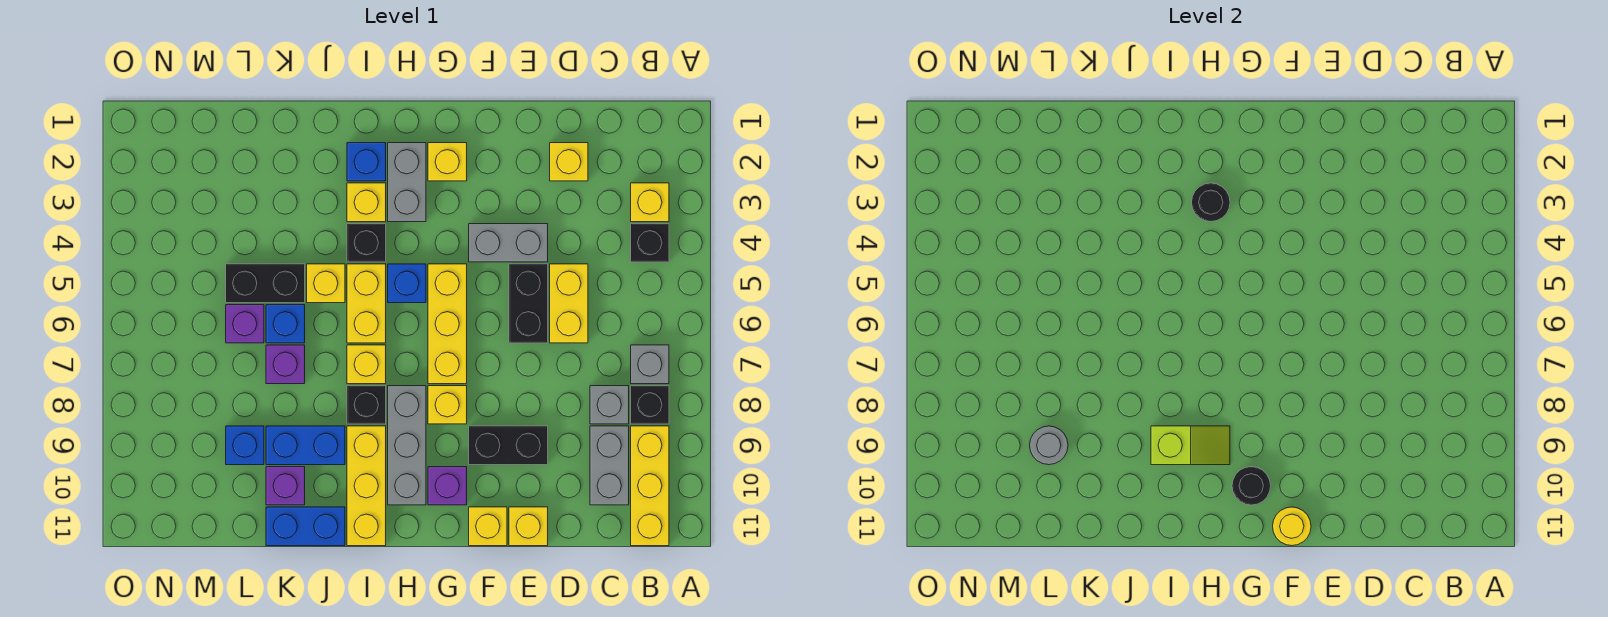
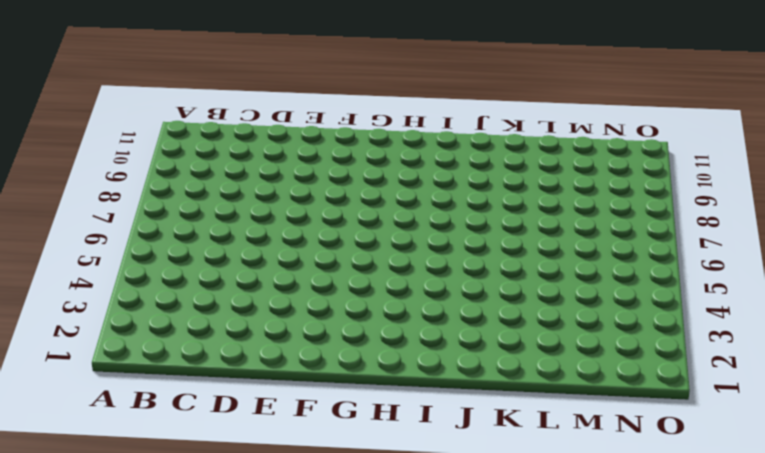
none -> yellow 1x1 brick [631,183,669,222]
none -> black 1x1 brick [631,224,669,262]
none -> grey 1x1 brick [631,345,669,384]
none -> black 1x1 brick [631,386,669,424]

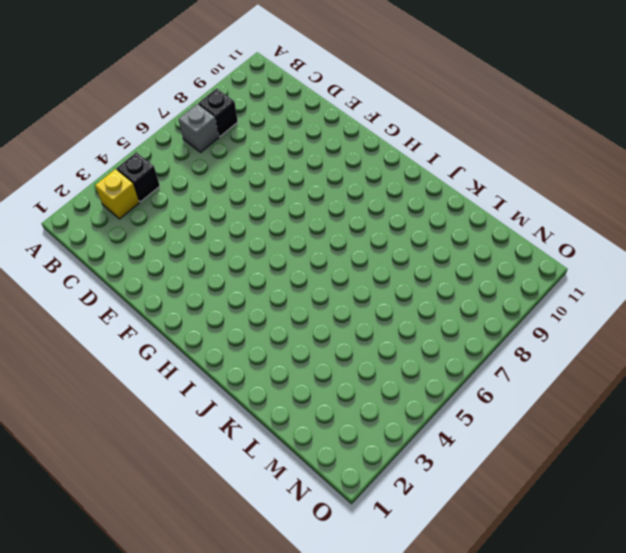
none -> yellow 1x3 brick [631,426,669,546]
none -> grey 1x1 brick [590,386,629,424]
none -> grey 1x2 brick [590,426,629,505]
none -> yellow 1x1 brick [550,143,588,181]

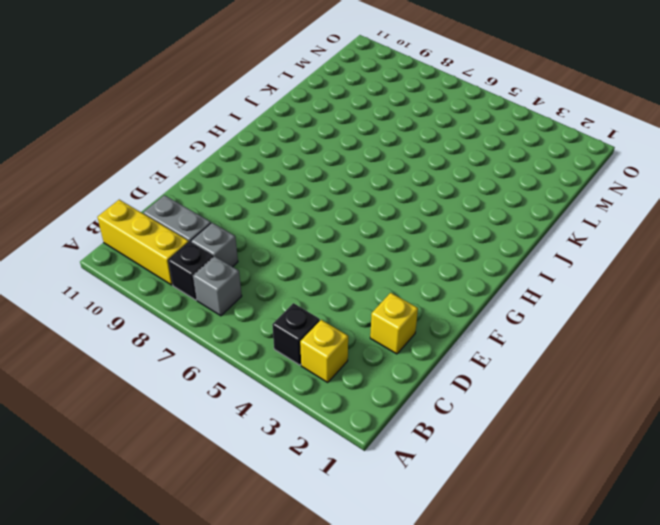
none -> yellow 1x2 brick [550,264,588,343]
none -> grey 1x2 brick [469,224,548,262]
none -> black 1x2 brick [509,264,548,343]
none -> black 1x2 brick [469,426,548,465]

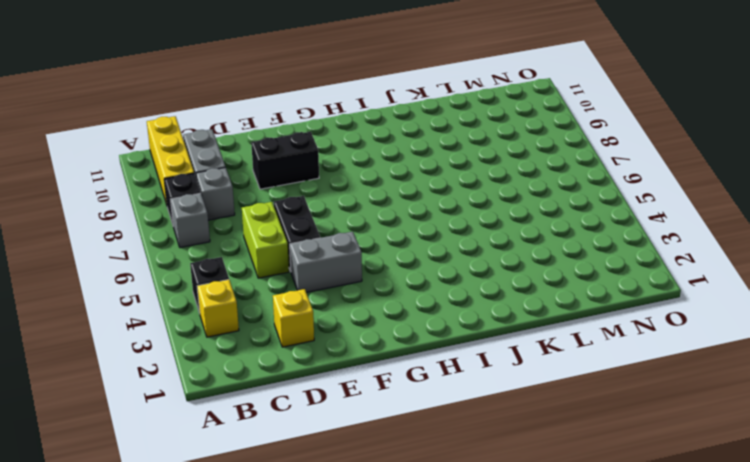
lime 1x2 brick [242,202,289,278] -> yellow 1x2 brick [550,264,588,343]
none -> yellow 1x1 brick [509,507,548,546]
none -> yellow 1x1 brick [469,507,507,546]
none -> yellow 1x1 brick [428,143,467,181]
none -> yellow 1x3 brick [428,264,467,384]

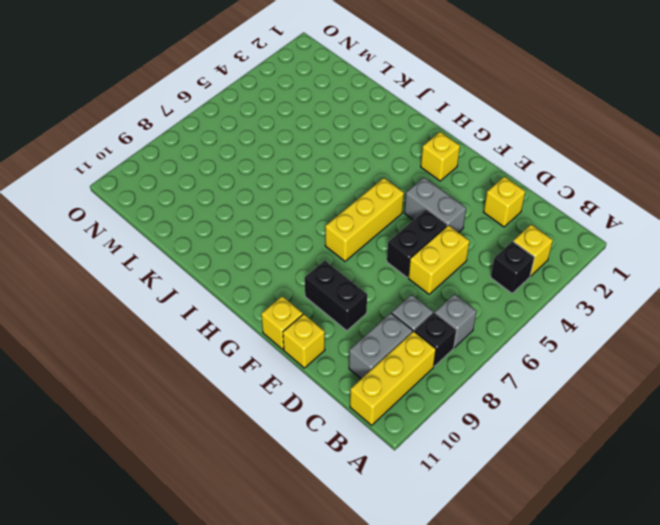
none -> yellow 1x1 brick [428,386,467,424]
none -> purple 1x1 brick [428,467,467,505]
none -> grey 1x2 brick [388,143,426,222]
none -> blue 1x1 brick [388,264,426,303]

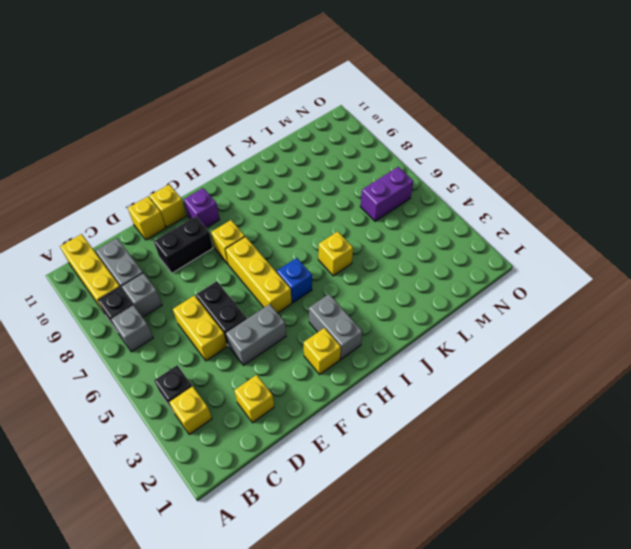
purple 1x2 brick [360,167,414,221] -> none
none -> grey 1x3 brick [388,386,426,505]
none -> blue 1x1 brick [347,143,386,181]
none -> yellow 1x1 brick [347,183,386,222]
none -> black 1x1 brick [347,224,386,262]

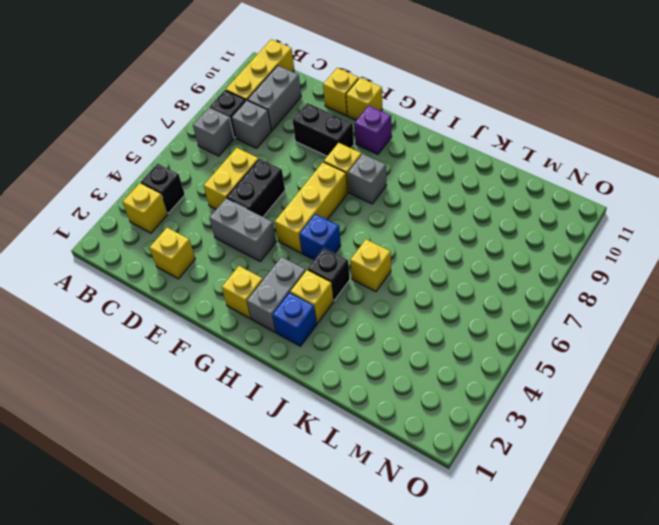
grey 1x1 brick [348,154,387,204] -> grey 1x3 brick [388,386,426,505]
none -> yellow 1x2 brick [347,264,386,343]
none -> yellow 1x1 brick [347,345,386,384]
none -> black 1x1 brick [347,386,386,424]
none -> yellow 1x3 brick [347,426,386,546]

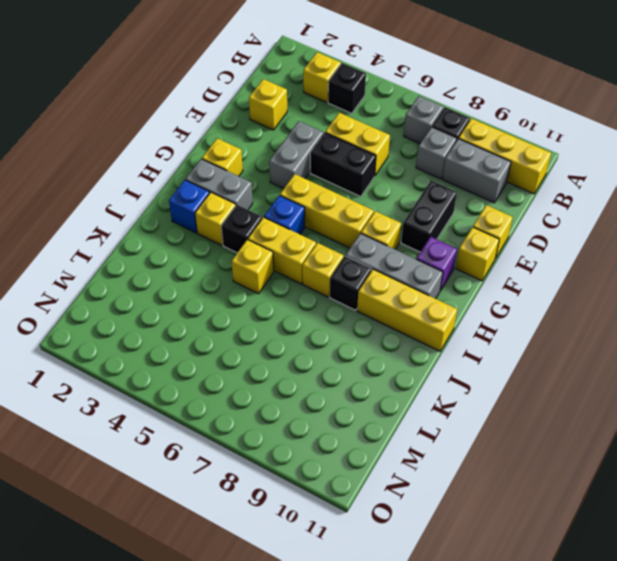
none -> blue 1x2 brick [266,426,345,465]
none -> blue 1x2 brick [266,507,345,546]
none -> black 1x2 brick [226,264,305,303]
none -> blue 1x1 brick [266,305,305,343]

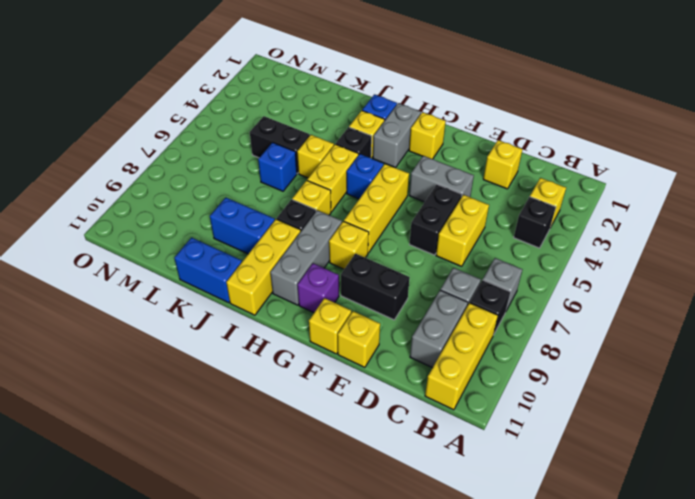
none -> purple 1x1 brick [266,345,305,384]
none -> purple 1x1 brick [266,467,305,505]
none -> purple 1x1 brick [226,305,264,343]
none -> blue 1x1 brick [226,426,264,465]

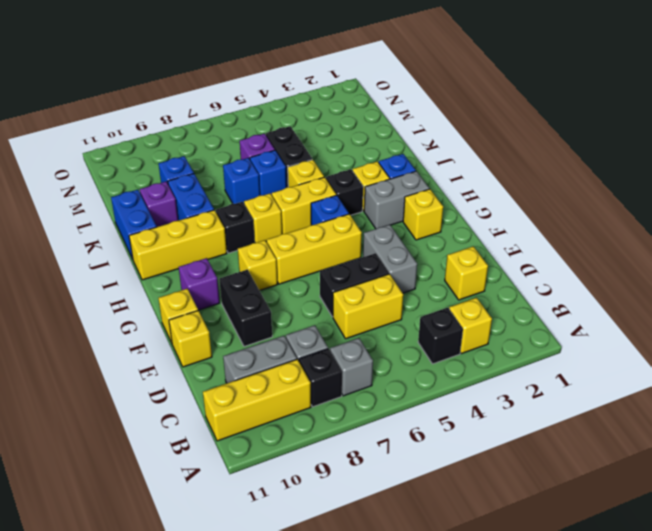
blue 1x1 brick [223,158,260,204] -> purple 1x1 brick [266,345,305,384]
none -> grey 1x3 brick [388,386,426,505]
none -> yellow 1x1 round brick [1273,507,1311,546]
none -> black 1x1 round brick [1232,467,1271,505]
none -> black 1x1 round brick [1192,183,1230,222]

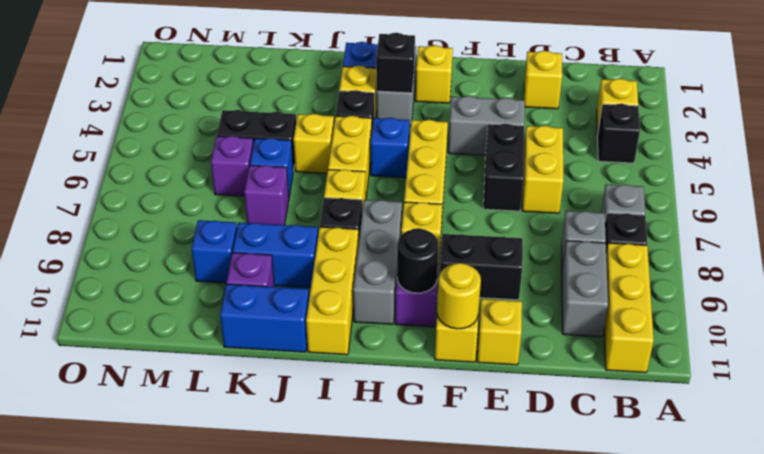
black 1x1 brick [376,33,415,93] -> black 1x1 round brick [1192,183,1230,222]
none -> lime 1x2 slope [1151,426,1230,465]
none -> grey 1x1 round brick [1030,426,1068,465]

